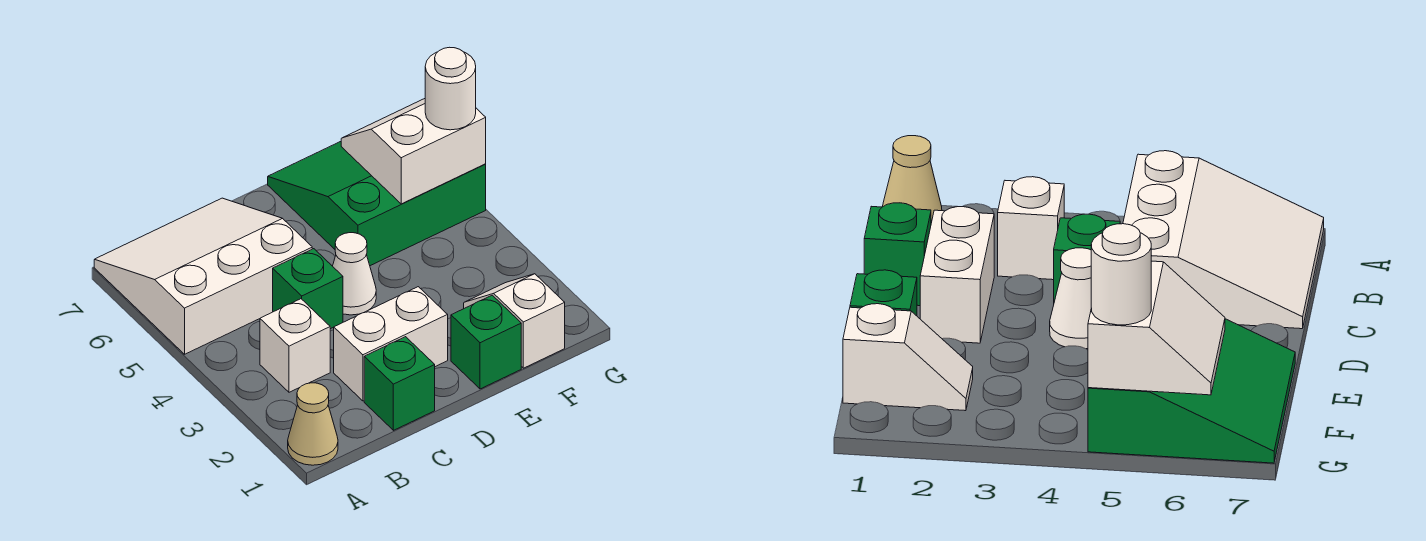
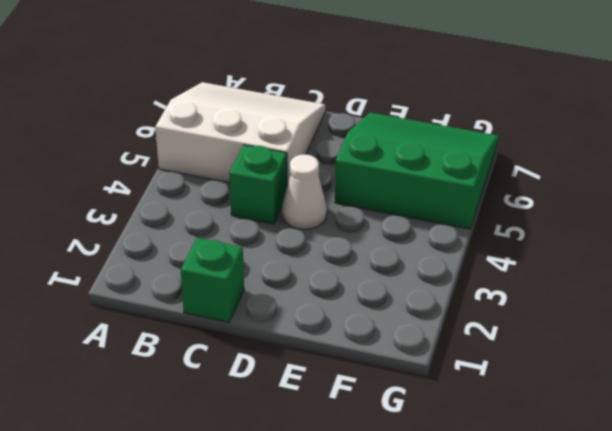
none -> tan 1x1 cone [288,383,338,465]
none -> white 1x1 brick [260,299,330,392]
none -> white 1x2 brick [334,287,448,401]

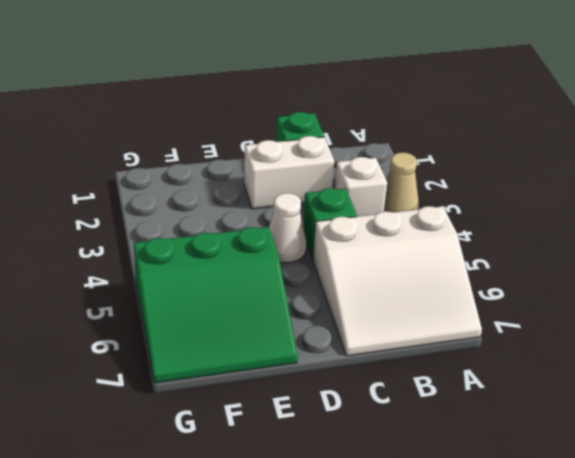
tan 1x1 cone [384,152,419,212] -> tan 1x1 cone moved to [288,383,338,465]
none -> green 1x1 brick [451,295,521,389]
none -> white 1x2 slope [464,274,565,368]
none -> white 2x2 slope [341,99,486,204]

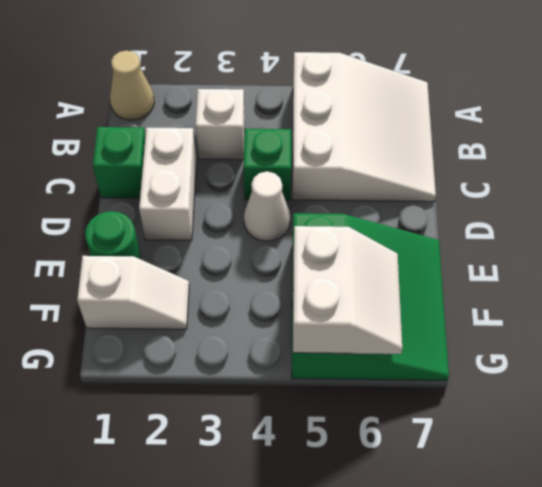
green 1x1 round brick [85,211,141,259] -> green 1x1 brick [451,295,521,389]
none -> white 1x1 round brick [425,47,476,130]

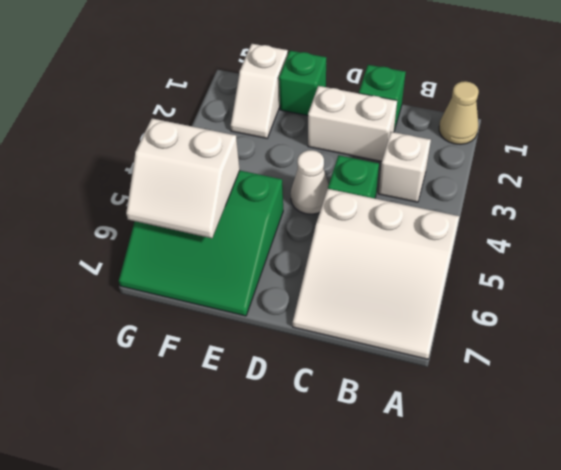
none -> white 1x1 round brick [425,47,476,130]

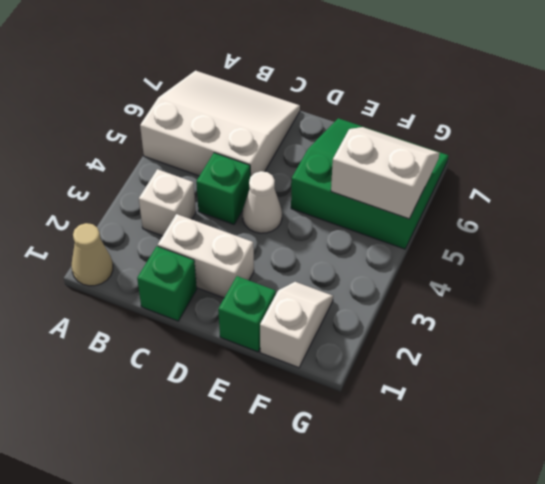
none -> white 1x1 round brick [425,47,476,130]

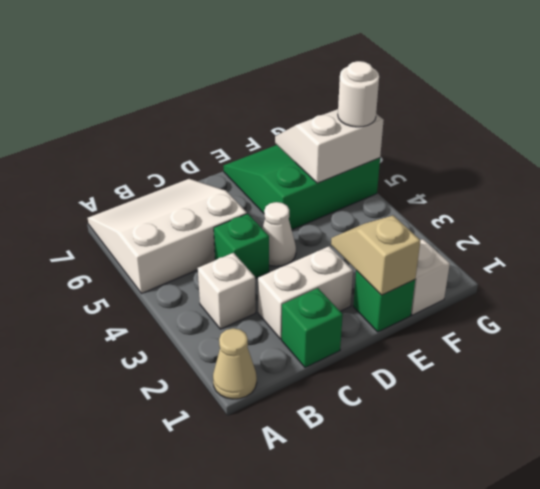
tan 1x2 slope [331,215,420,295] -> none

